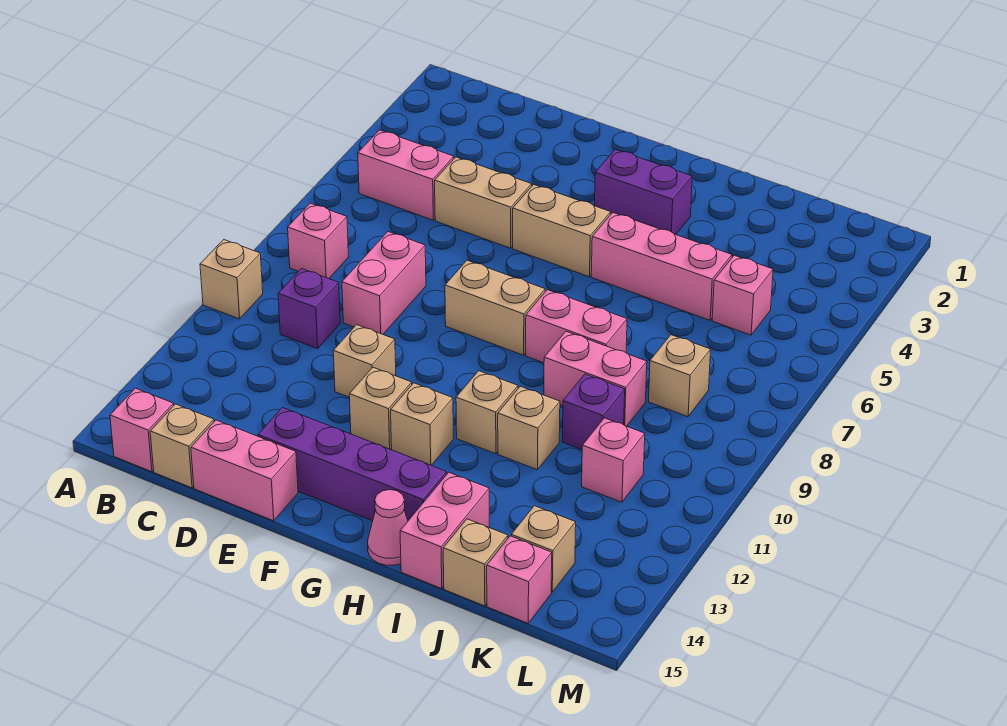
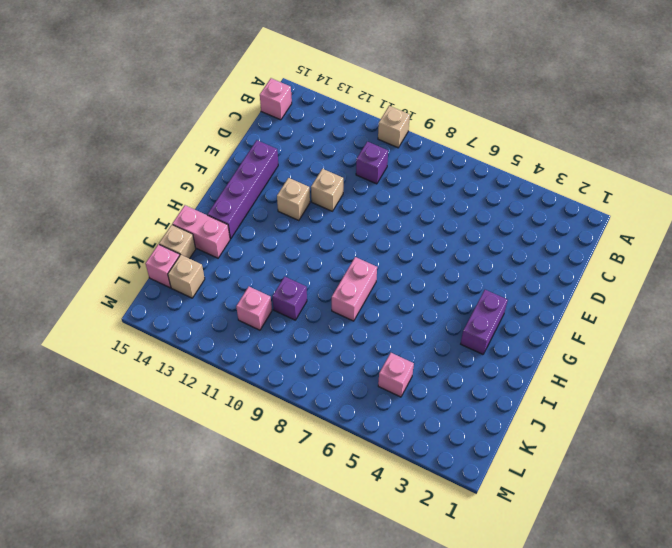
none -> pink 1x2 brick [358,130,454,220]
none -> pink 1x1 brick [288,203,349,279]
none -> tan 1x1 brick [150,404,214,488]
none -> tan 1x2 brick [435,157,532,248]

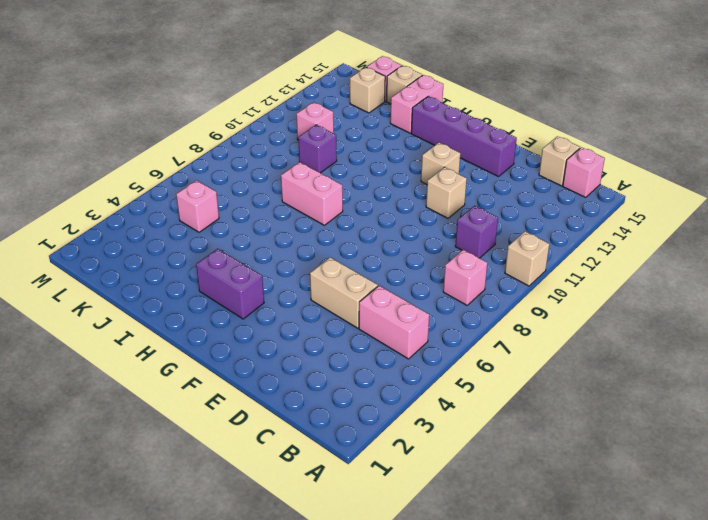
none -> pink 1x2 brick [342,232,426,334]
none -> pink 1x2 brick [191,420,298,521]
none -> tan 1x2 brick [513,184,611,277]
none -> tan 1x2 brick [445,260,545,355]

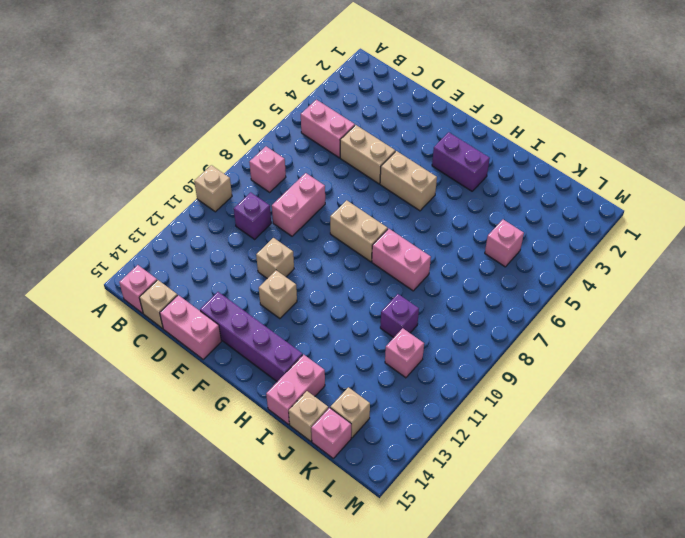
none -> tan 1x1 brick [391,383,453,466]
none -> pink 1x3 brick [591,213,732,320]
none -> tan 1x1 brick [456,371,518,454]
none -> pink 1x1 cone [368,490,408,565]

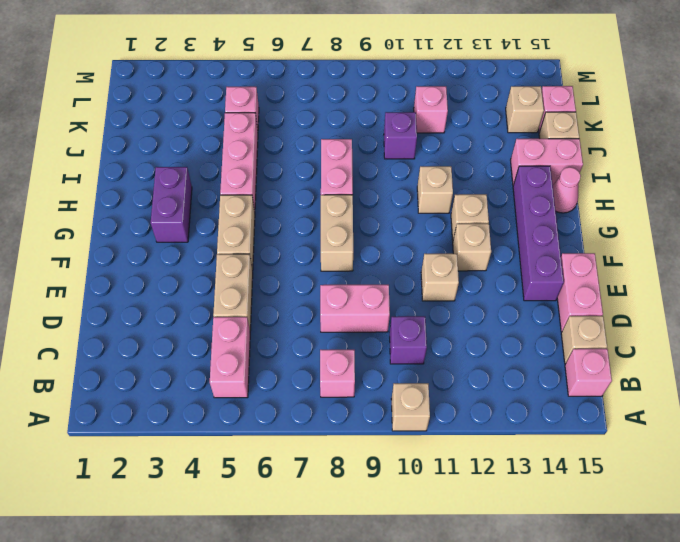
none -> pink 1x2 brick [544,331,647,426]
none -> tan 1x1 brick [498,386,560,470]
none -> tan 1x1 brick [649,335,711,417]

